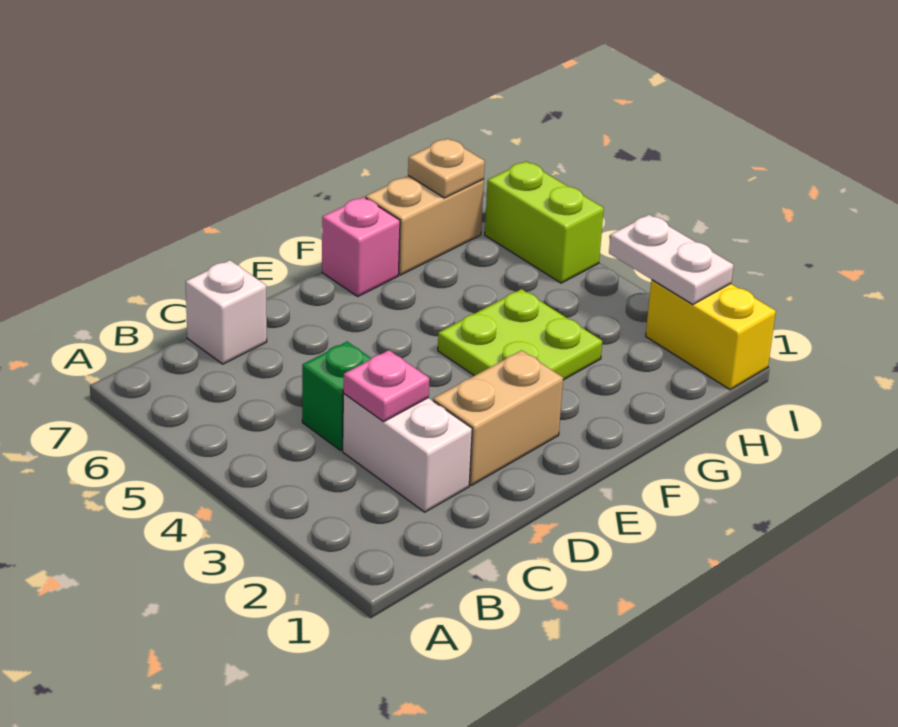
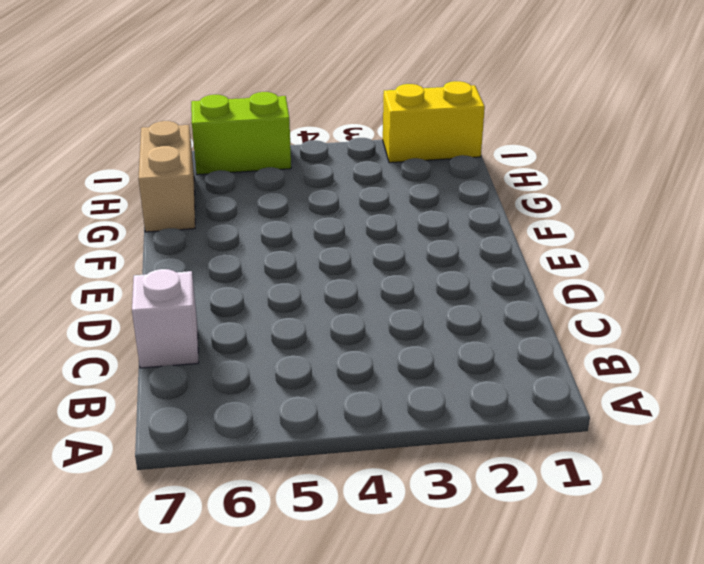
none -> white 1x2 brick [343,394,472,512]
none -> green 1x1 brick [302,342,371,450]
none -> tan 1x2 brick [433,350,563,485]

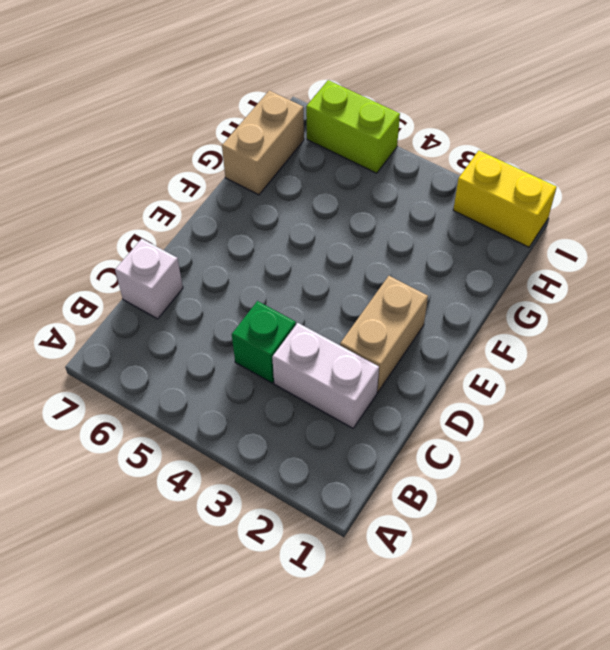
none -> lime 2x2 plate [438,289,602,380]
none -> pink 1x1 brick [322,197,400,296]
none -> pink 1x1 plate [343,350,430,422]

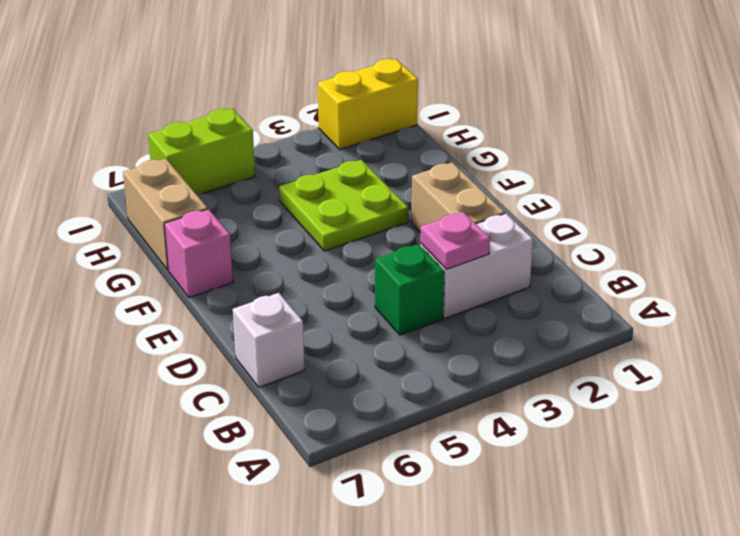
none -> tan 1x1 plate [408,139,485,198]
none -> white 1x2 plate [609,215,734,304]

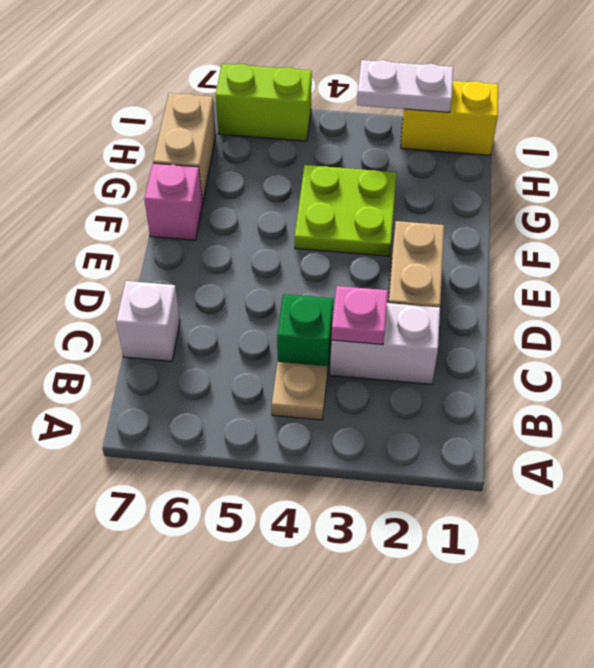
tan 1x1 plate [272,362,328,420] -> tan 1x1 plate moved to [408,139,485,198]

